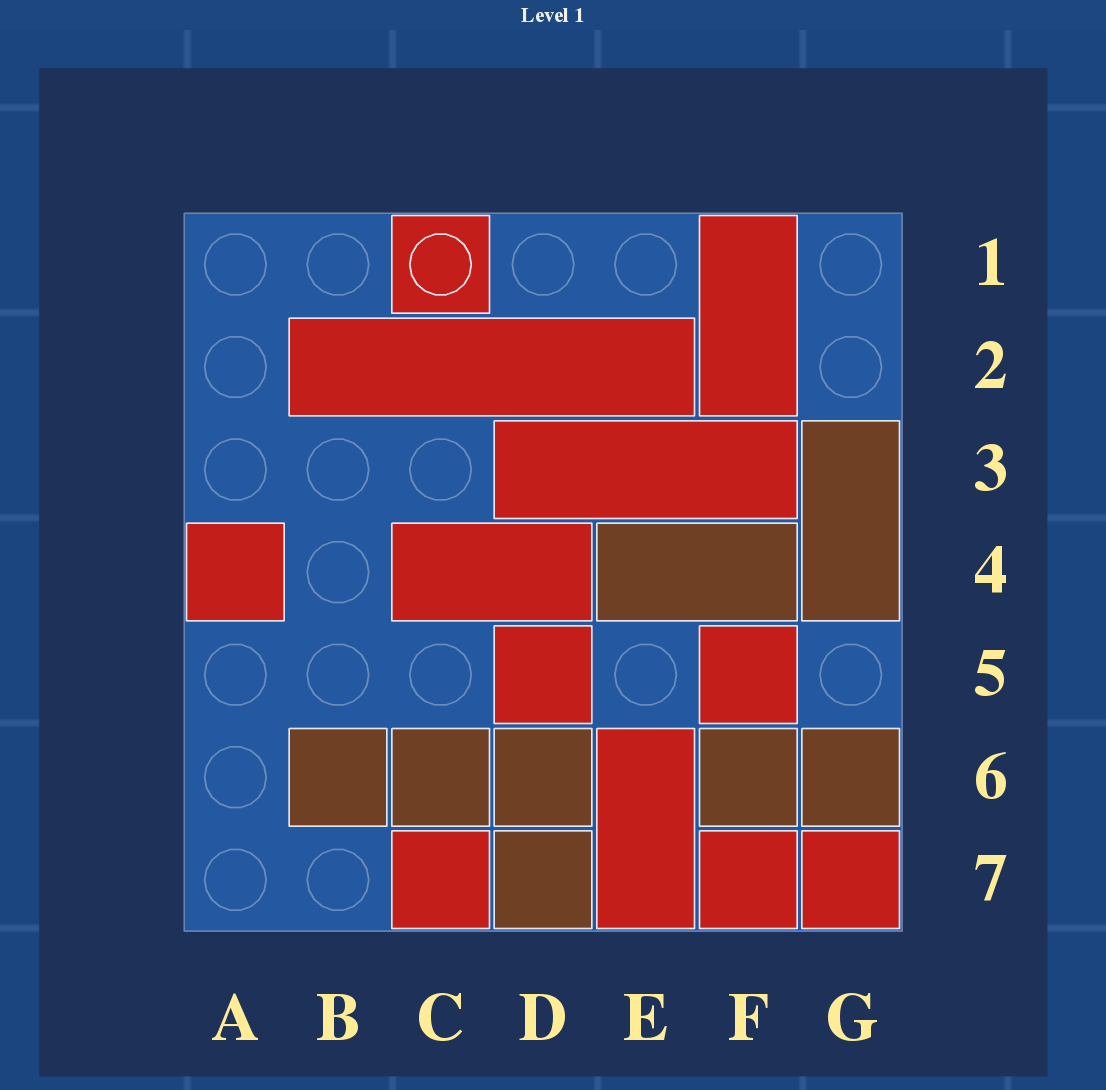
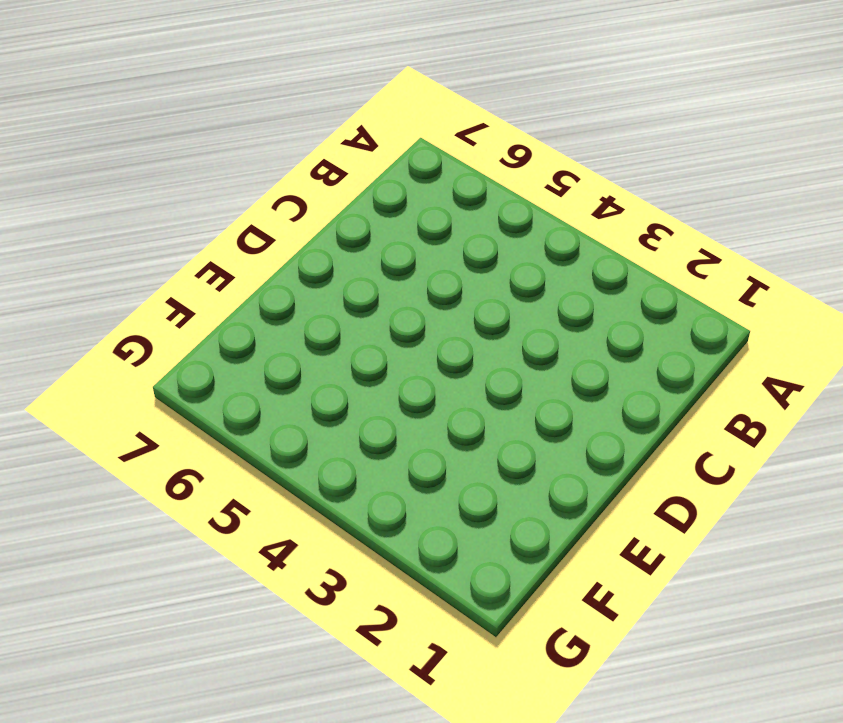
none -> red 1x1 tile [187,523,284,621]
none -> red 1x4 tile [289,318,695,416]
none -> brown 1x1 tile [289,729,387,826]

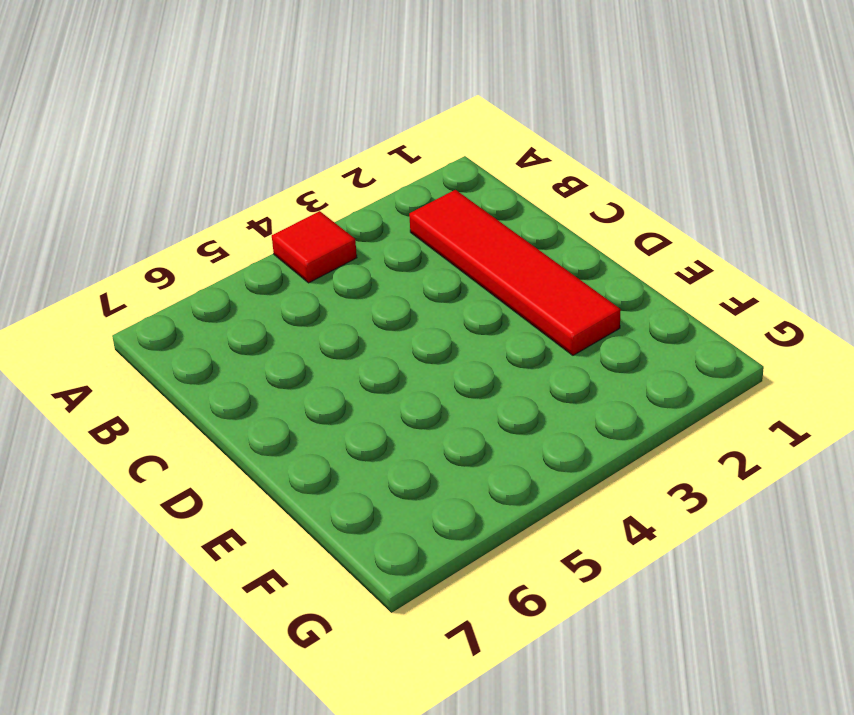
none -> brown 1x1 tile [289,729,387,826]
none -> red 1x1 brick [392,216,490,313]
none -> red 1x2 tile [392,523,592,621]

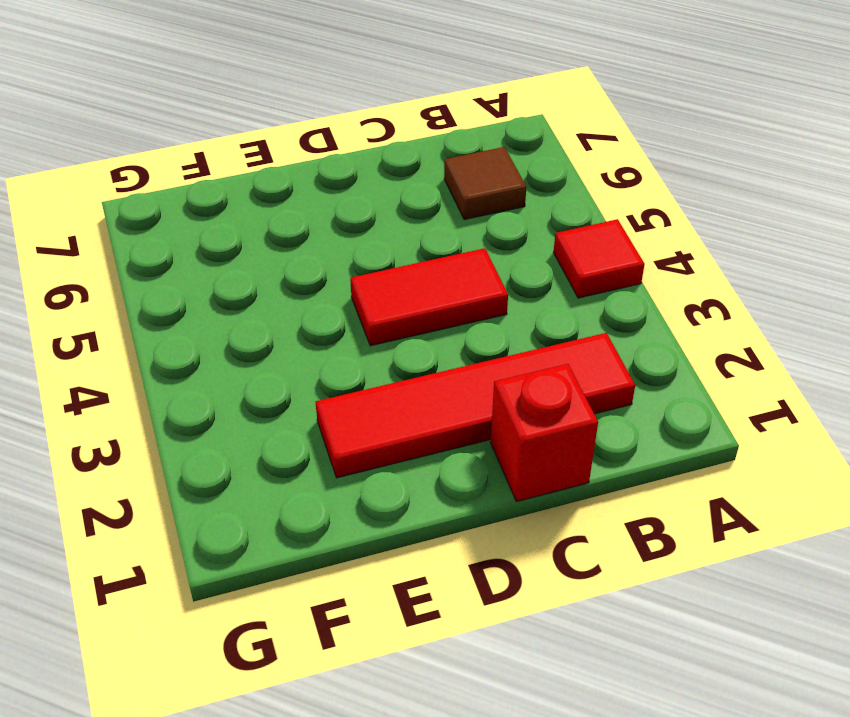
none -> brown 1x1 tile [392,729,490,826]
none -> red 1x1 tile [392,831,490,929]
none -> red 1x3 tile [494,421,797,519]

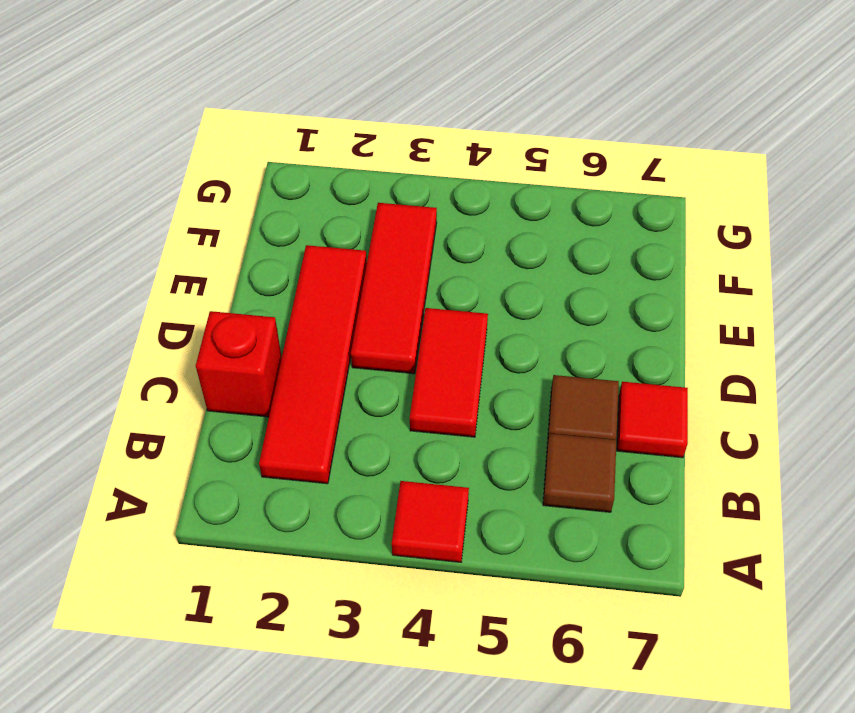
none -> red 1x1 tile [494,626,592,724]
none -> brown 1x1 tile [494,729,592,826]
none -> brown 1x1 tile [494,831,592,929]

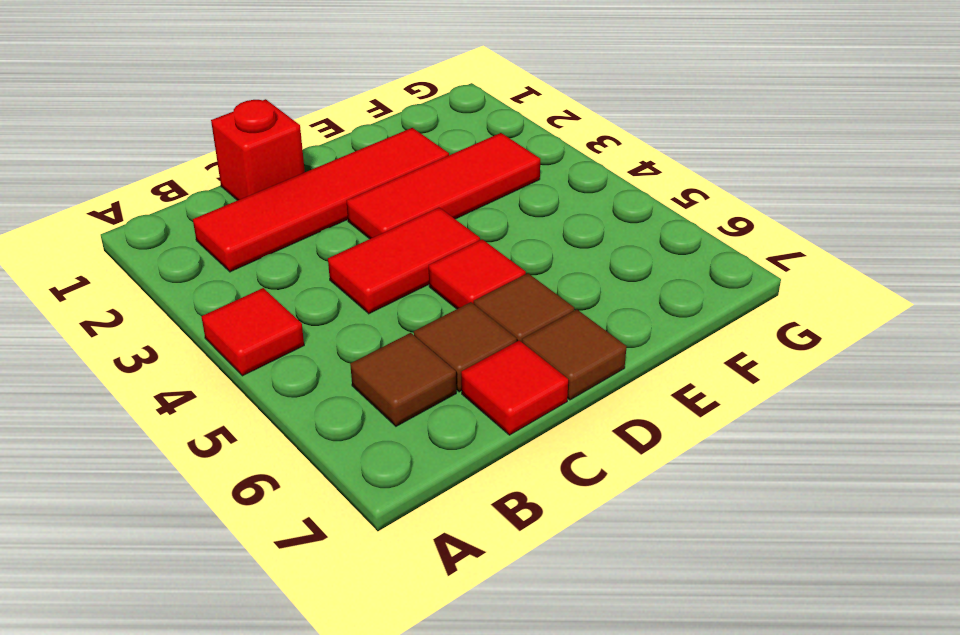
none -> brown 1x2 tile [597,523,797,621]
none -> red 1x2 tile [597,729,695,929]
none -> red 1x2 tile [700,216,797,416]

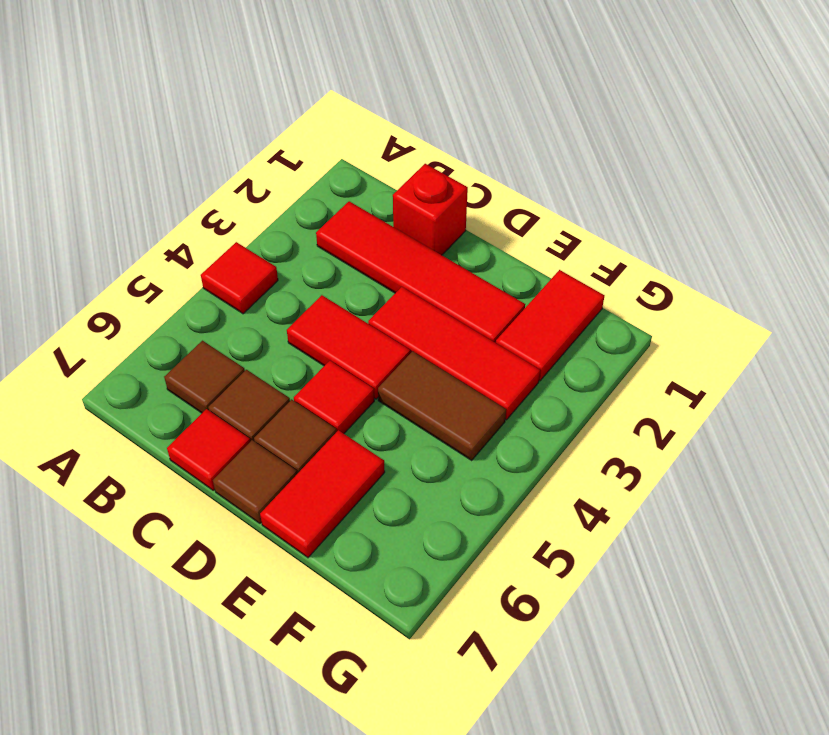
none -> red 1x1 tile [700,626,797,724]
none -> brown 1x1 tile [700,729,797,826]
none -> red 1x1 tile [700,831,797,929]

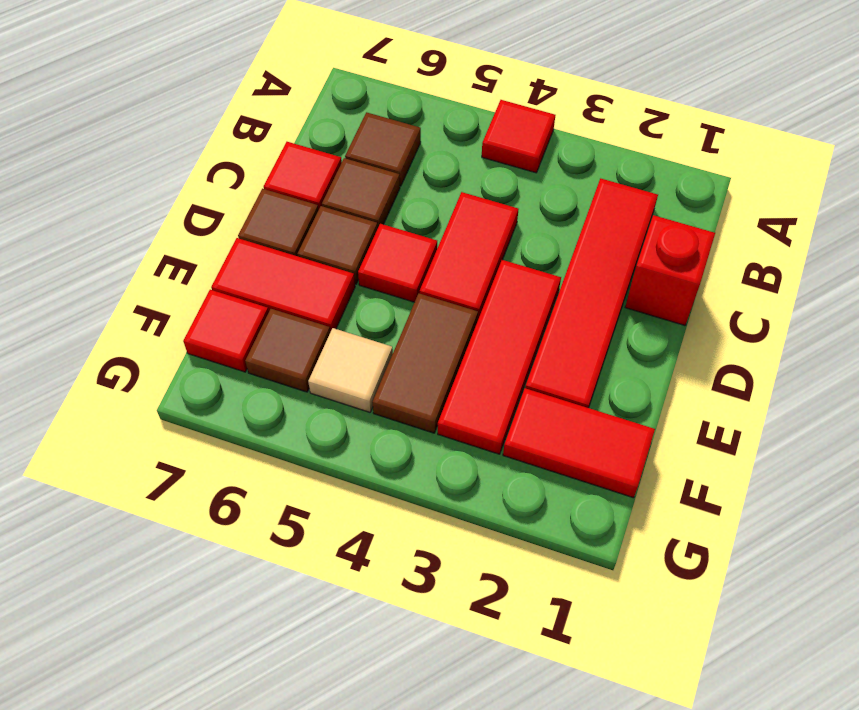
tan 1x1 tile [308,328,393,412] -> red 1x1 tile [700,626,797,724]
none -> brown 1x2 tile [802,421,900,621]
none -> brown 1x1 tile [802,729,900,826]
none -> red 1x1 tile [802,831,900,929]

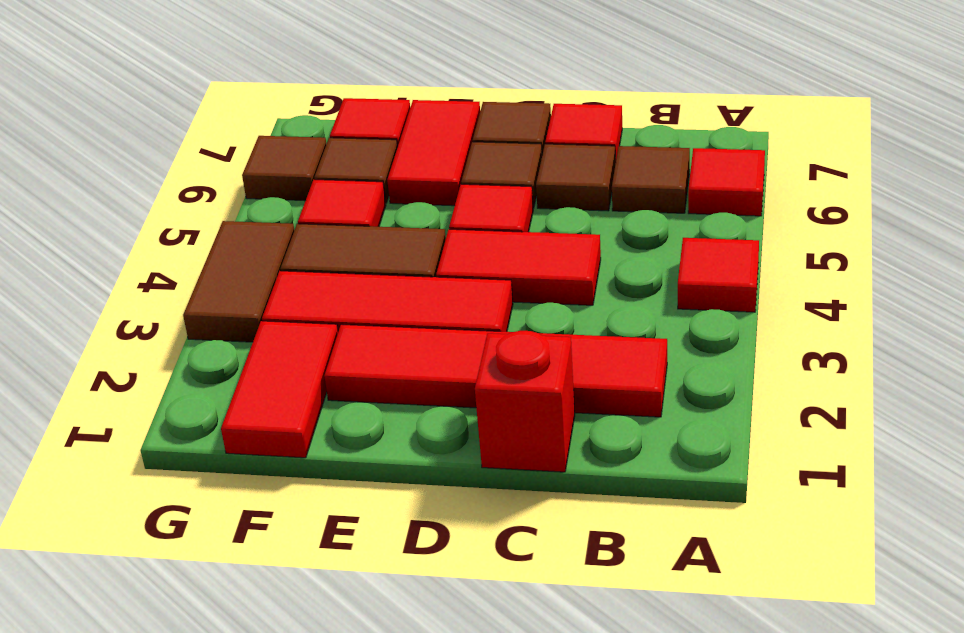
red 1x1 tile [688,148,765,216] -> red 1x1 tile moved to [802,831,900,929]

